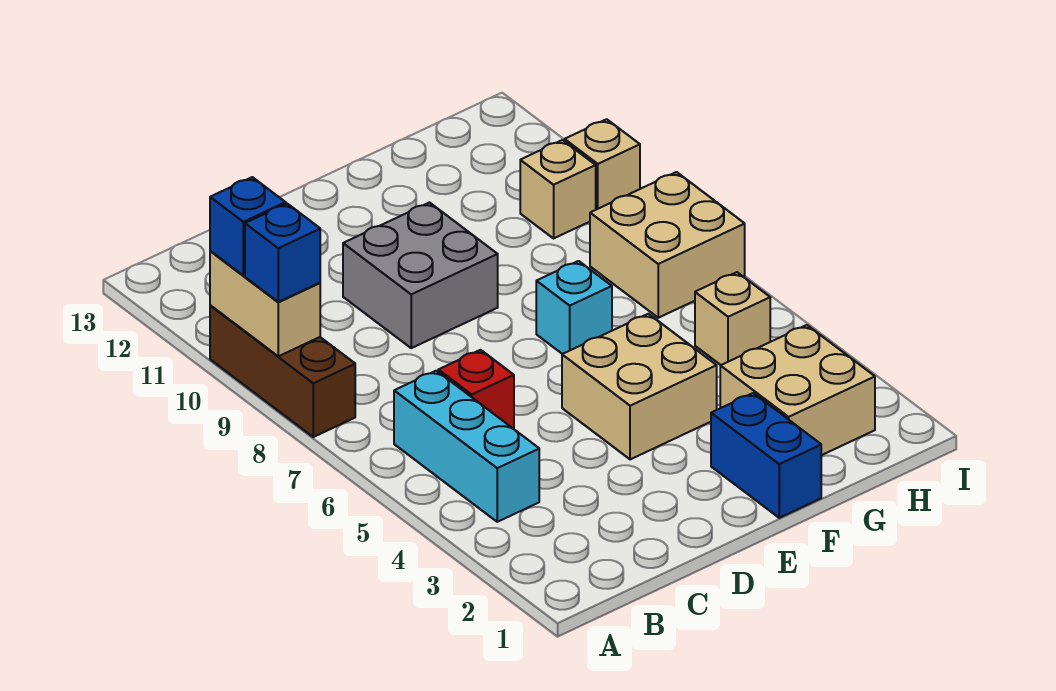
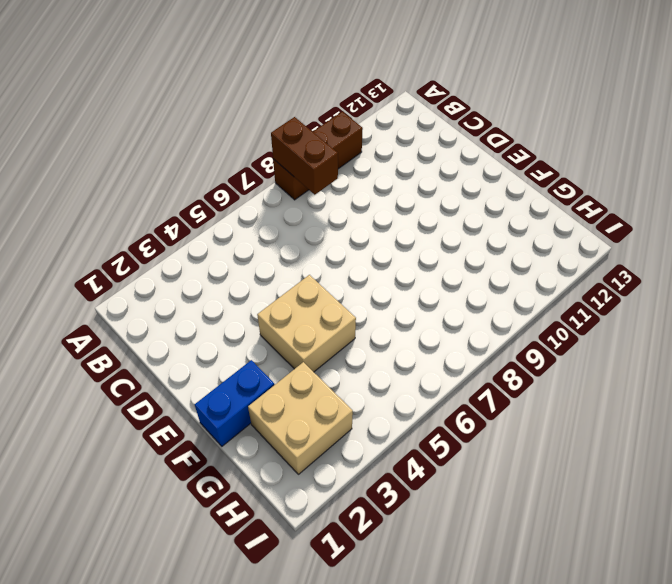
brown 1x2 brick [271,117,338,195] -> none
none -> cyan 1x3 brick [394,371,539,522]
none -> red 1x1 brick [438,350,514,429]
none -> grey 2x2 brick [343,203,498,348]

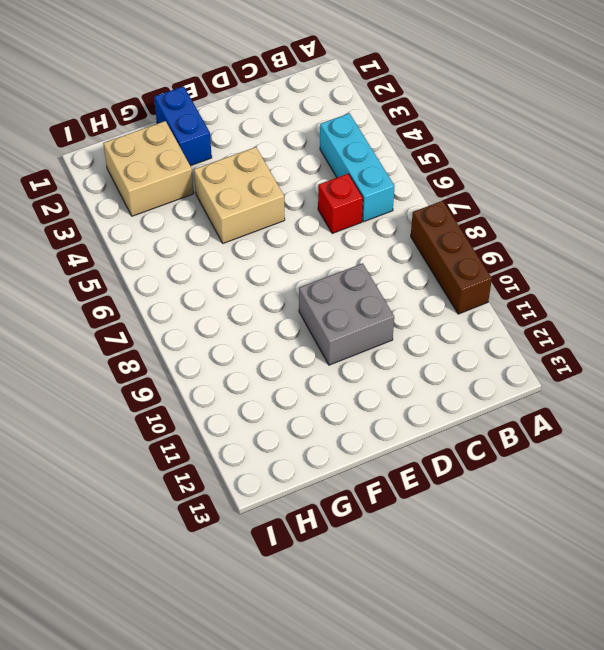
none -> cyan 1x1 brick [536,261,612,354]
none -> tan 1x1 brick [695,272,770,365]
none -> tan 2x2 brick [590,172,745,318]

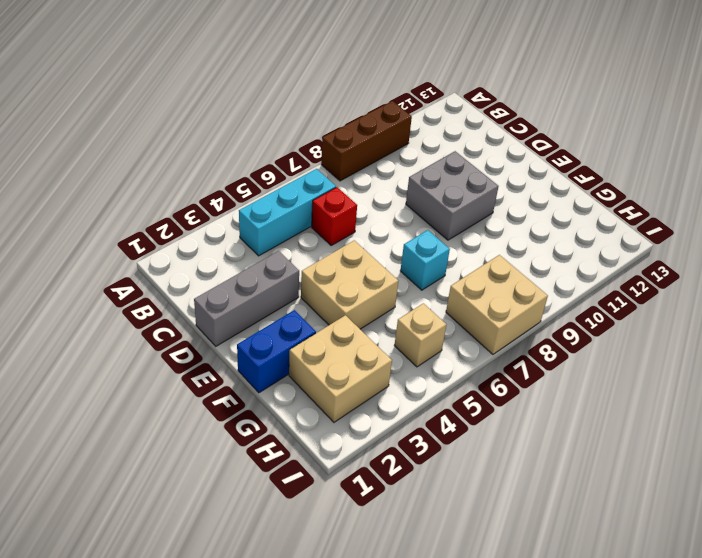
grey 1x3 brick [194,251,299,346] -> none
none -> tan 1x1 brick [520,140,596,238]
none -> tan 1x1 brick [565,119,640,210]
none -> tan 1x2 brick [210,251,320,356]

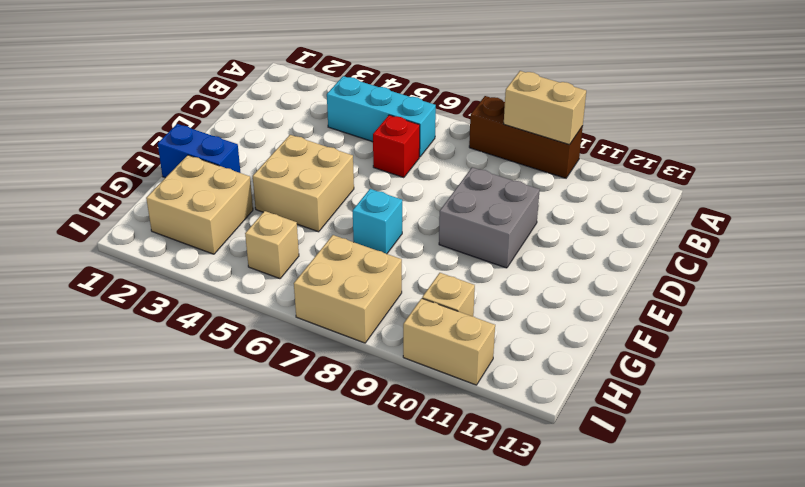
tan 1x2 brick [403,298,495,385] -> tan 1x1 brick [565,119,640,210]
none -> blue 1x1 brick [245,204,320,302]
none -> blue 1x1 brick [210,177,286,276]

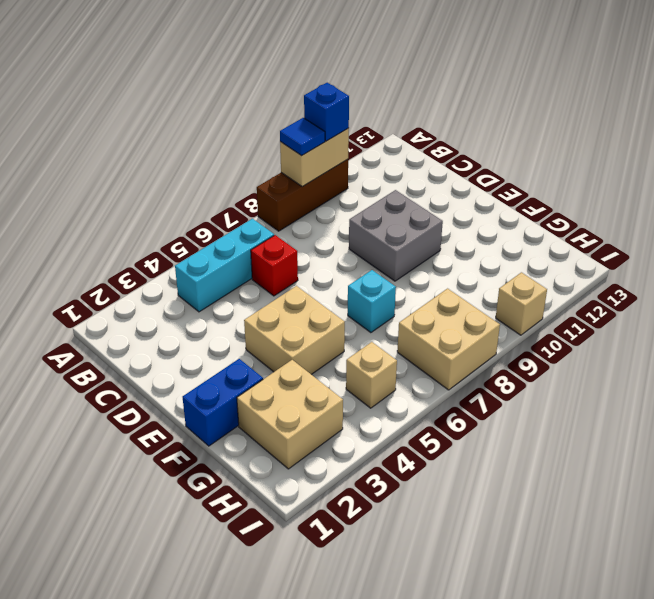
blue 1x1 tile [280,118,325,156] -> blue 1x1 brick [245,204,320,302]
none -> tan 1x1 brick [520,140,596,238]

